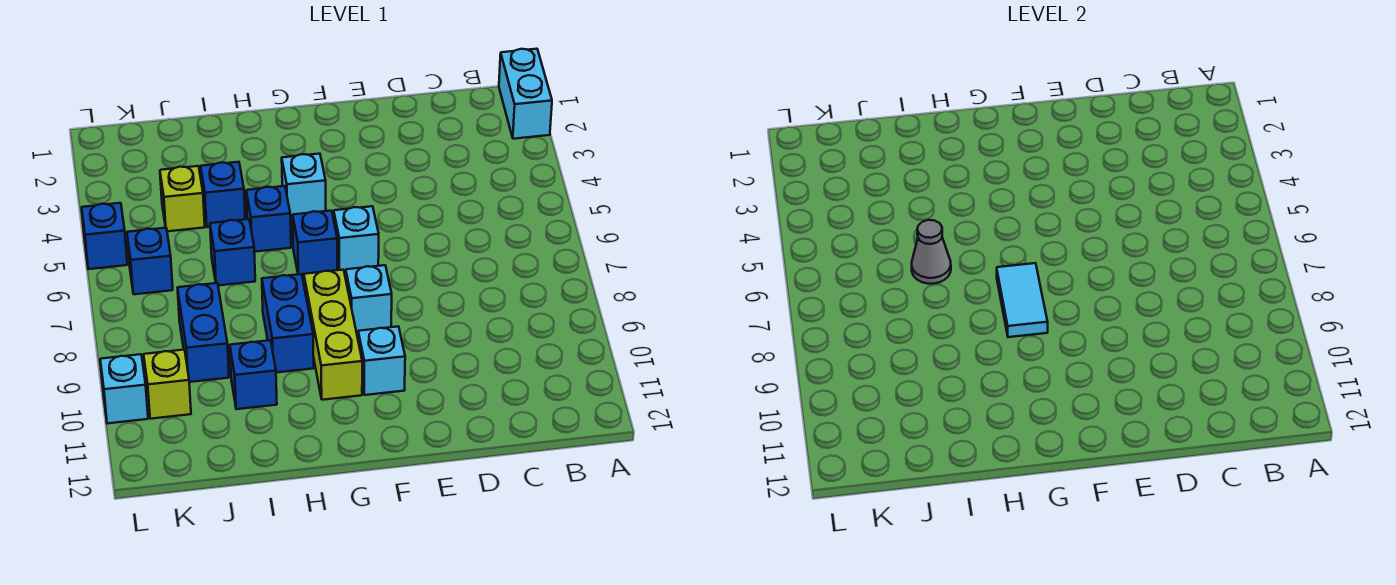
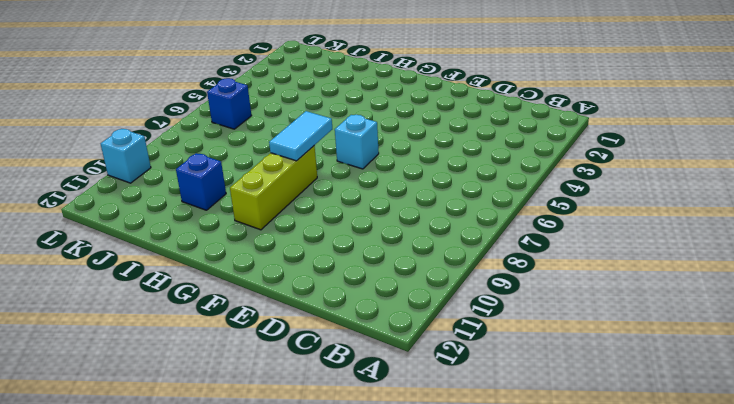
none -> cyan 1x2 brick [499,49,552,139]
none -> cyan 1x1 brick [346,265,392,332]
none -> cyan 1x1 brick [358,326,405,395]

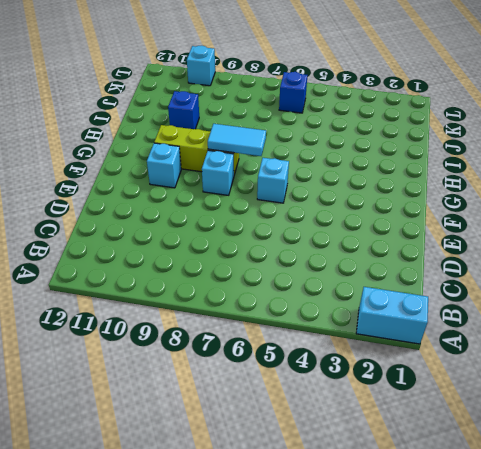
none -> cyan 1x1 brick [282,154,326,219]
none -> blue 1x1 brick [293,211,337,277]
none -> blue 1x1 brick [246,186,291,252]

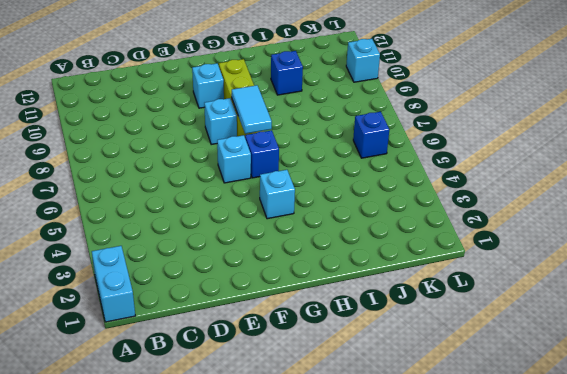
none -> blue 1x1 brick [246,186,291,252]
none -> blue 1x2 brick [262,274,314,373]
none -> blue 1x1 brick [201,162,245,227]

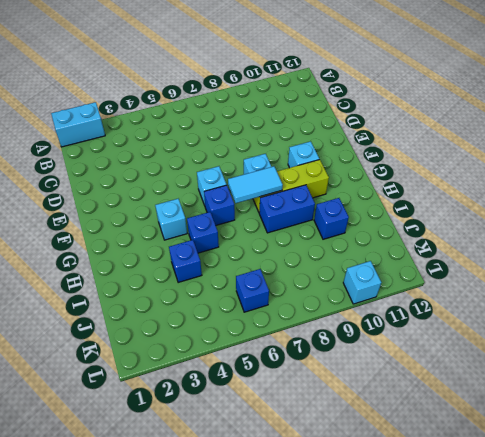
none -> blue 1x1 brick [210,219,255,285]
none -> lime 1x1 brick [160,166,205,231]
none -> blue 1x2 brick [178,283,229,382]

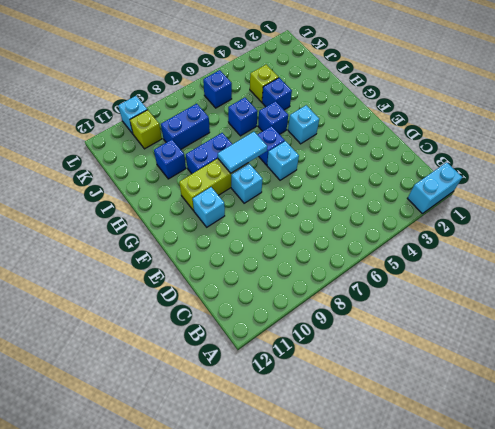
none -> blue 1x1 brick [82,203,127,269]
none -> grey 1x1 cone [912,220,951,284]

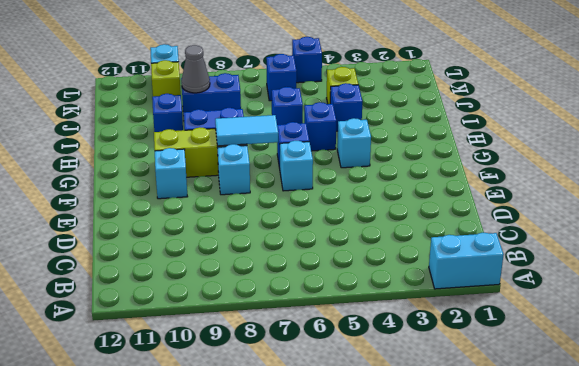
grey 1x1 cone [181,45,210,93] -> grey 1x1 cone moved to [912,220,951,284]

